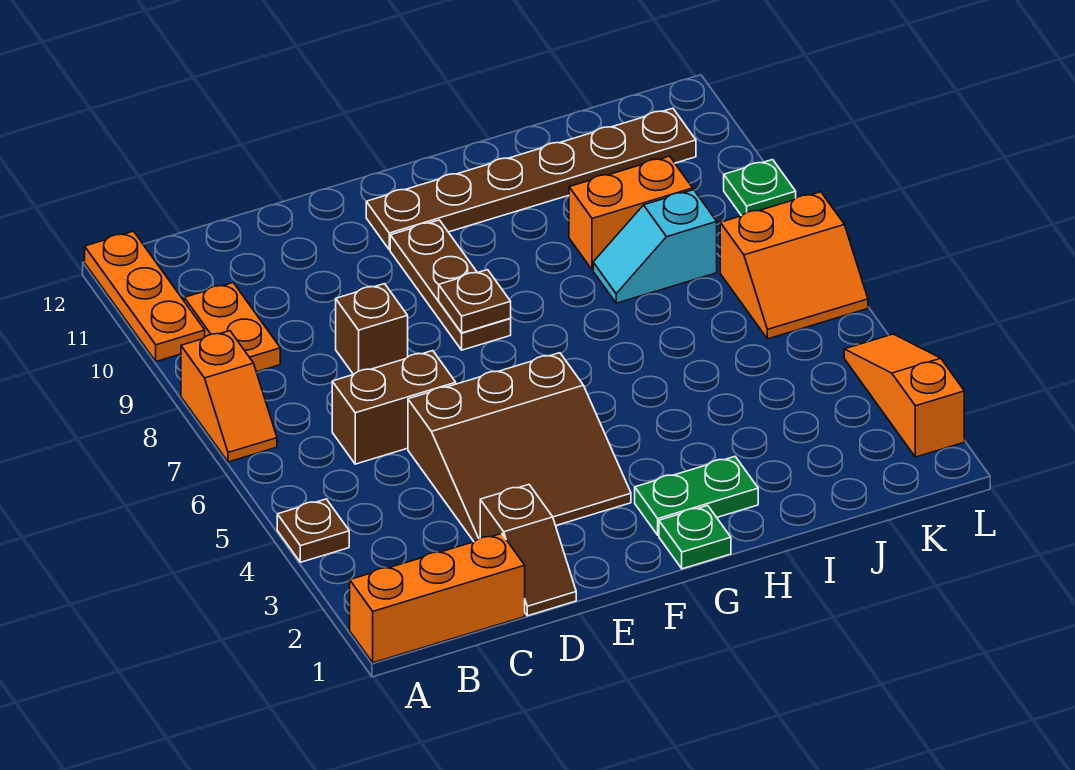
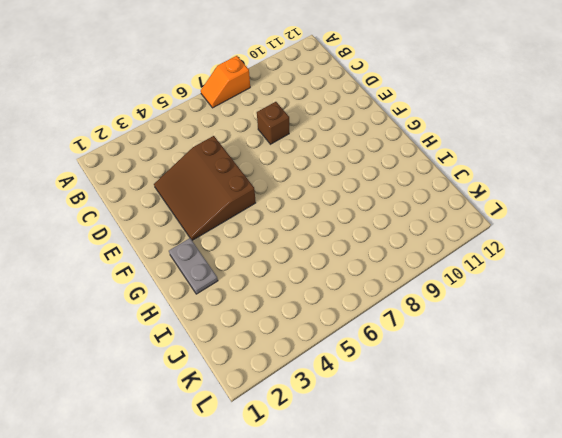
grey 1x2 plate [169,238,218,294] -> green 1x2 plate [635,457,758,535]
none -> orange 1x3 brick [350,534,525,663]
none -> brown 1x1 plate [277,499,349,562]
none -> orange 1x3 plate [85,231,205,361]

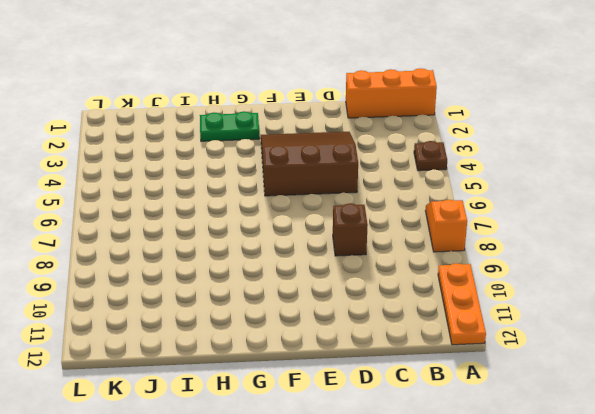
none -> orange 1x2 plate [184,283,280,372]
none -> brown 1x2 brick [332,351,456,464]
none -> brown 1x2 slope [480,485,576,616]

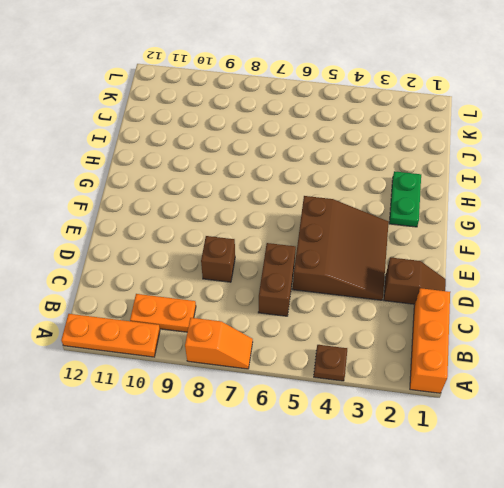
none -> brown 1x3 plate [390,220,511,350]
none -> brown 1x6 plate [366,108,696,250]
none -> green 1x1 plate [659,506,731,569]

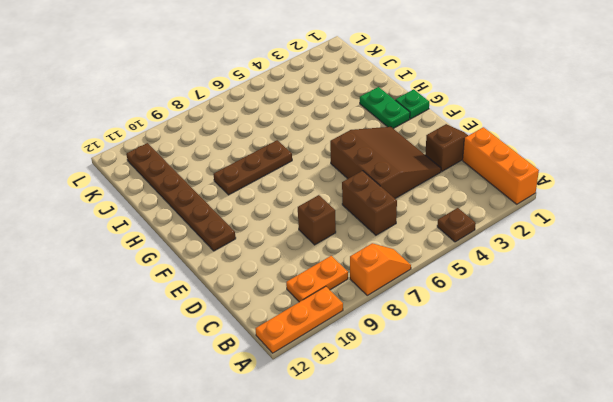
brown 1x3 plate [213,140,292,195] -> brown 1x3 plate moved to [390,220,511,350]
none -> cyan 1x2 slope [593,190,717,303]
none -> orange 1x2 brick [569,156,693,270]
none -> orange 2x2 slope [720,192,868,339]

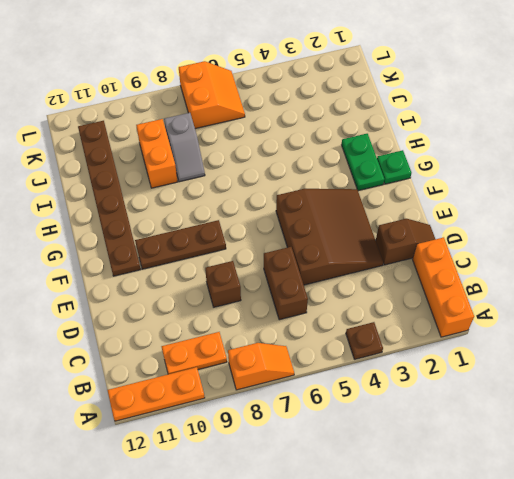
grey 1x2 slope [164,113,205,182] -> cyan 1x2 slope [593,190,717,303]
none -> orange 1x3 slope [844,334,964,457]
none -> green 1x1 plate [724,160,796,216]
none -> brown 1x1 plate [439,270,511,333]

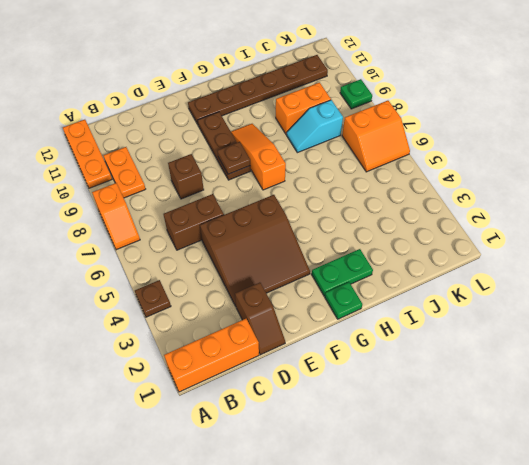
orange 1x3 slope [231,124,286,190] -> orange 1x3 slope moved to [844,334,964,457]

